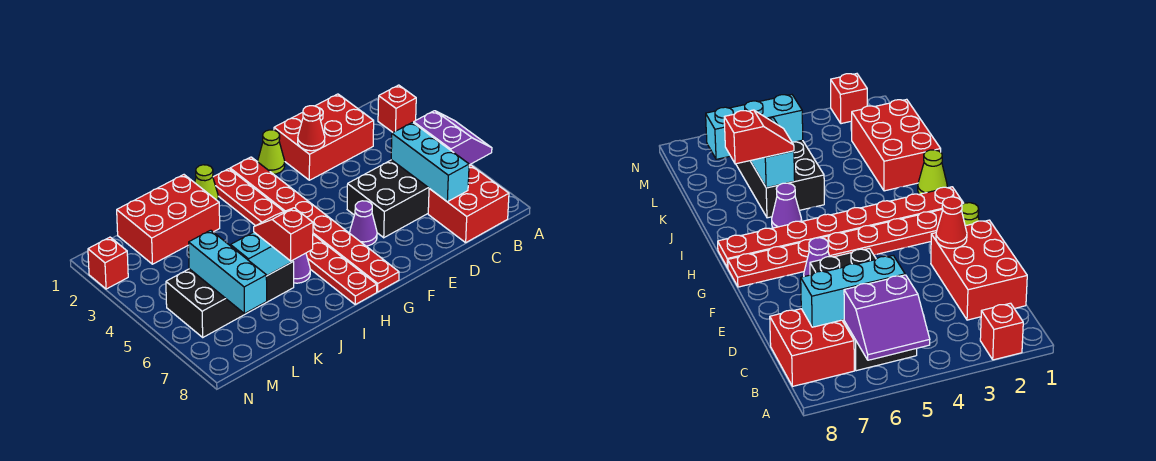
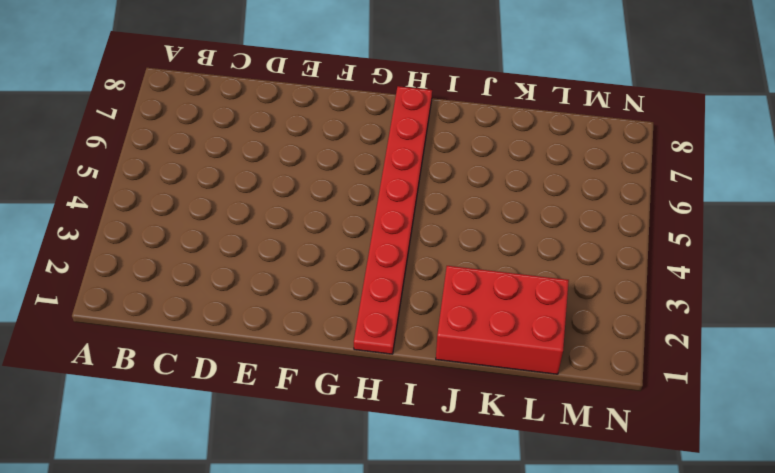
none -> red 1x1 brick [378,85,416,132]
none -> black 2x4 brick [347,160,470,238]
none -> red 2x2 brick [428,166,509,243]

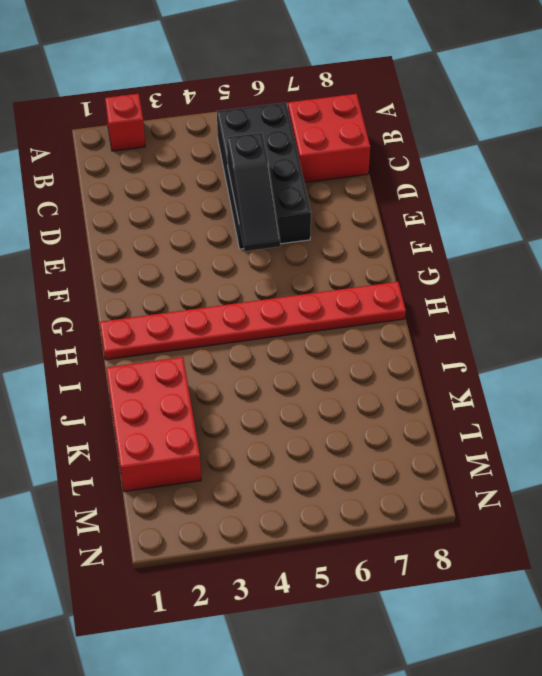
black 1x3 slope [227,133,280,251] -> none
none -> red 2x3 brick [274,94,374,180]
none -> lime 1x1 cone [258,130,285,174]
none -> purple 1x1 cone [350,201,377,246]

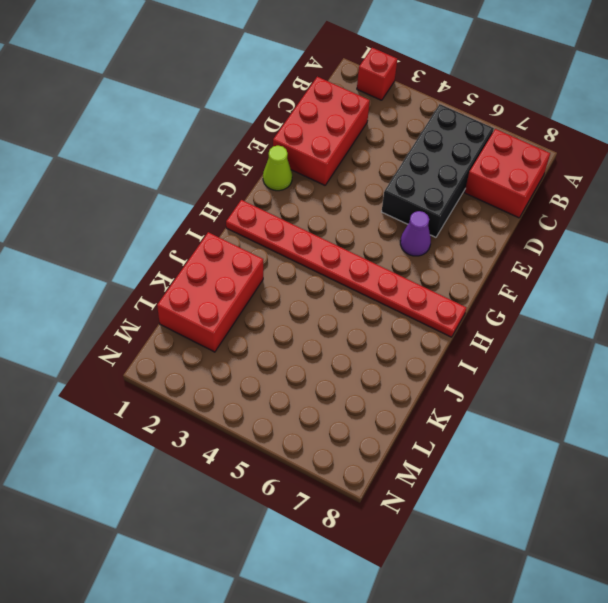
none -> red 1x8 plate [230,157,399,292]
none -> lime 1x1 cone [195,165,218,201]
none -> purple 1x1 cone [293,253,310,283]

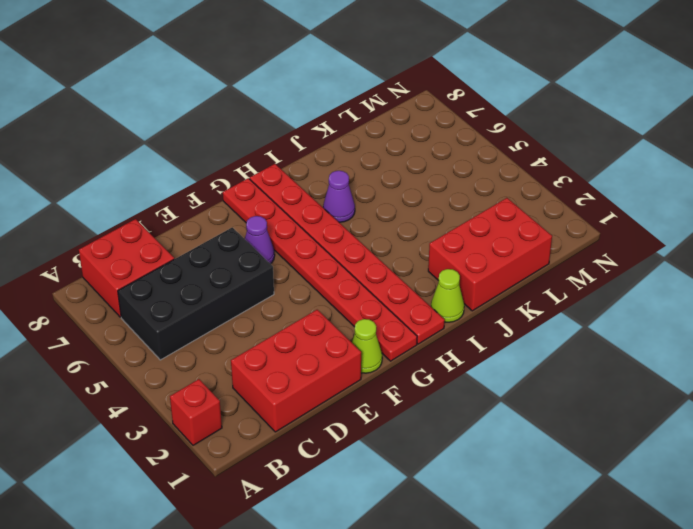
none -> black 2x4 brick [166,262,294,337]
none -> red 1x1 brick [88,237,128,289]
none -> purple 2x2 slope [414,111,492,165]

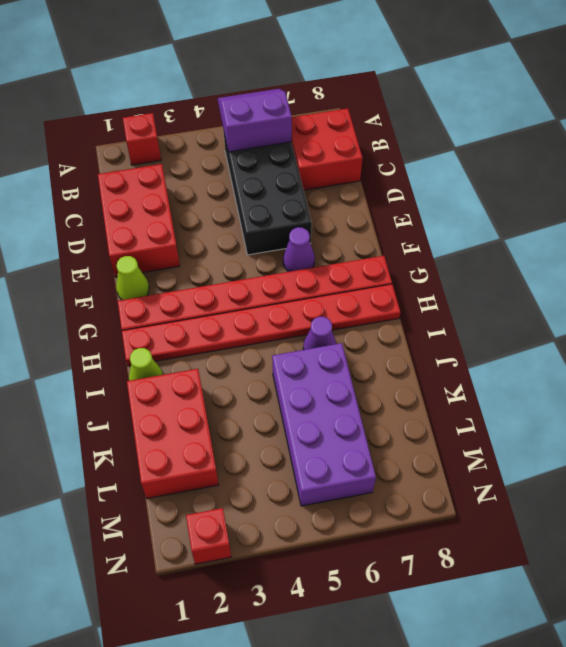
purple 2x4 brick [272,343,376,506] -> black 2x4 brick [166,262,294,337]
none -> cyan 1x3 brick [391,122,469,202]
none -> red 1x1 cone [298,106,325,151]
none -> cyan 1x2 brick [231,232,294,276]

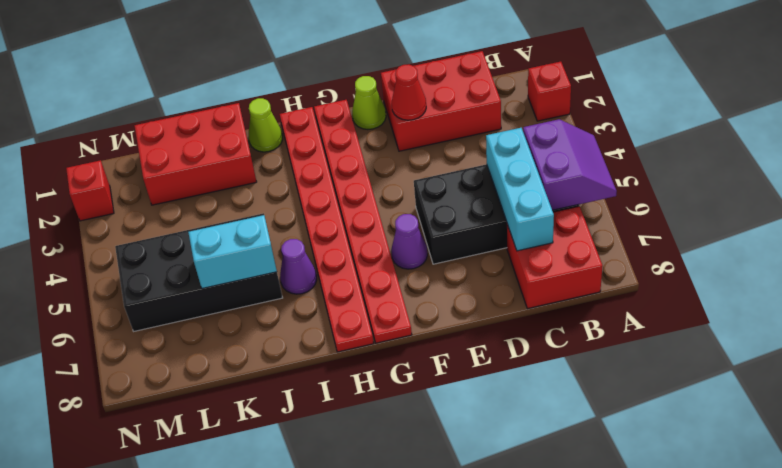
none -> cyan 1x3 brick [189,230,267,314]
none -> red 1x2 slope [254,208,313,261]

